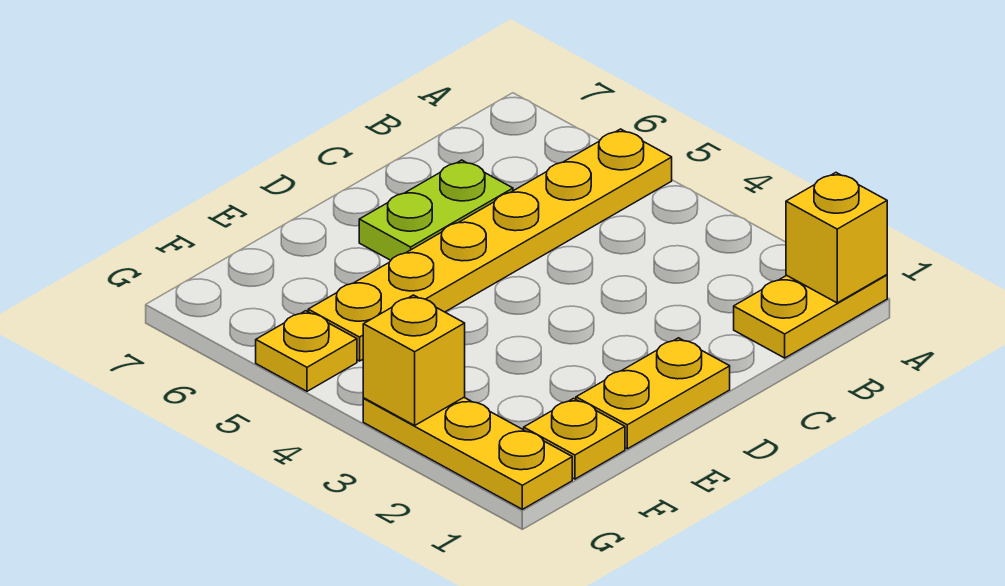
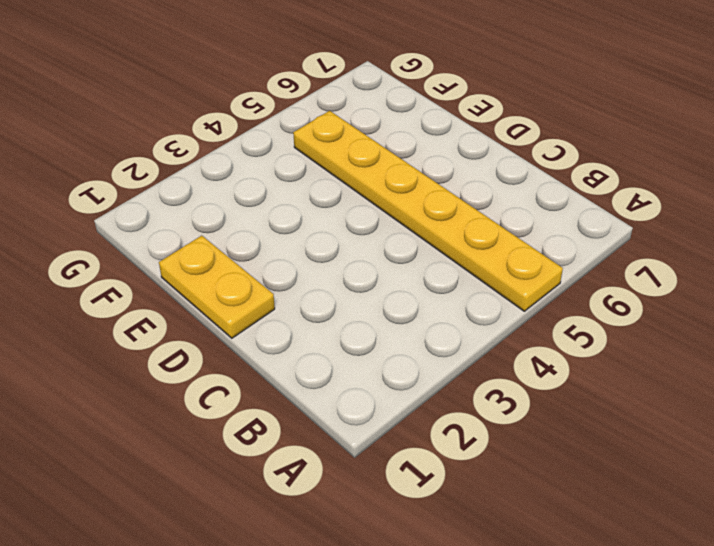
none -> yellow 1x2 plate [734,275,887,358]
none -> lime 1x2 plate [359,160,513,260]

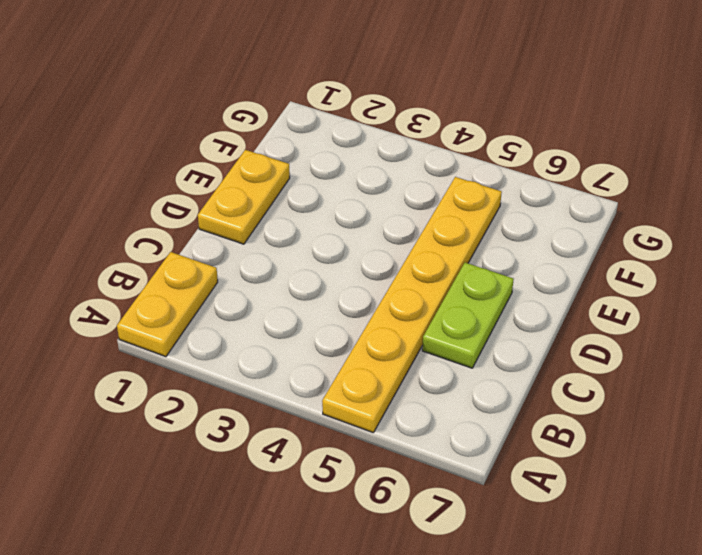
none -> yellow 1x1 plate [524,398,625,479]
none -> yellow 1x3 plate [363,398,572,509]

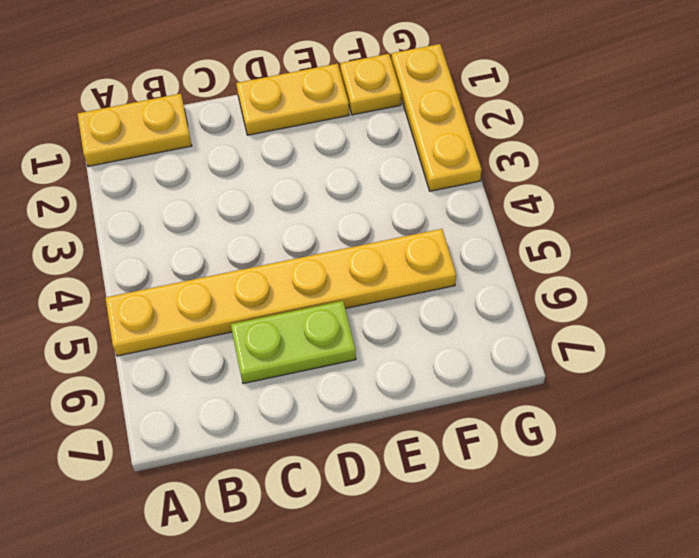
none -> yellow 1x1 plate [256,311,357,391]
none -> yellow 1x1 brick [786,173,887,303]

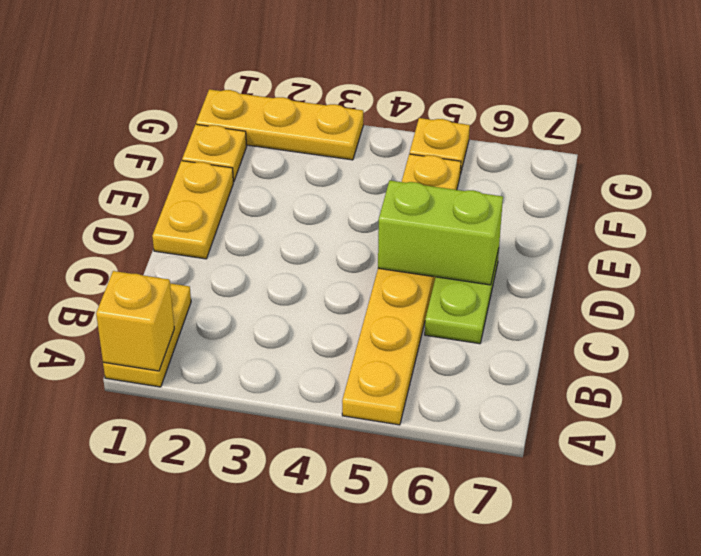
lime 1x2 brick [378,181,503,285] -> none
none -> yellow 1x1 brick [363,295,465,425]

